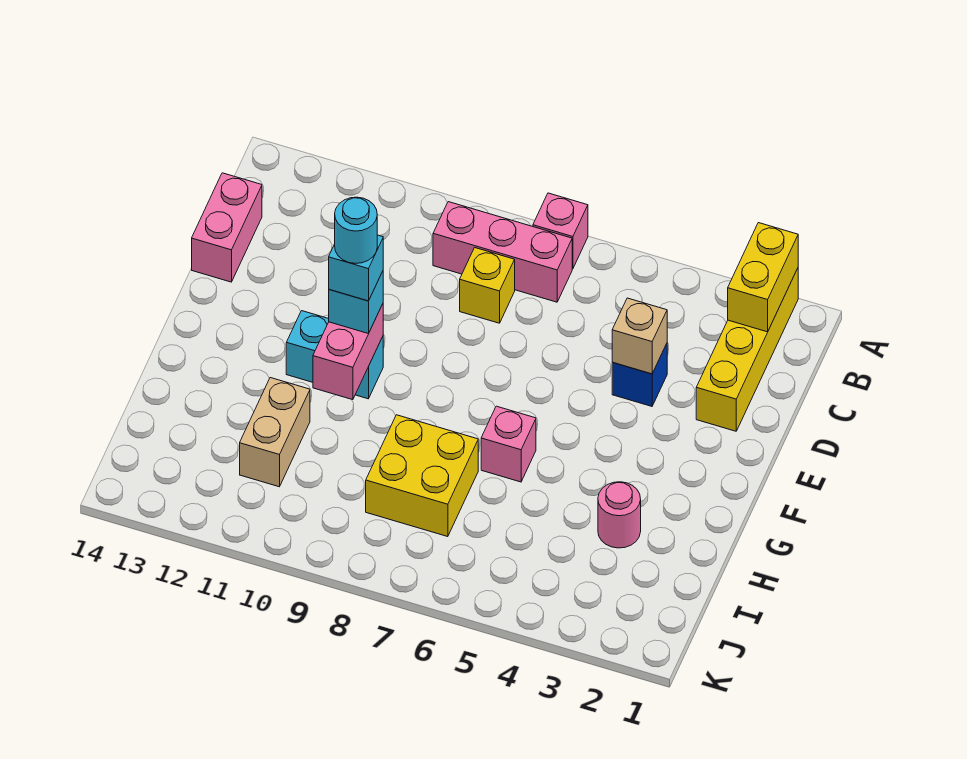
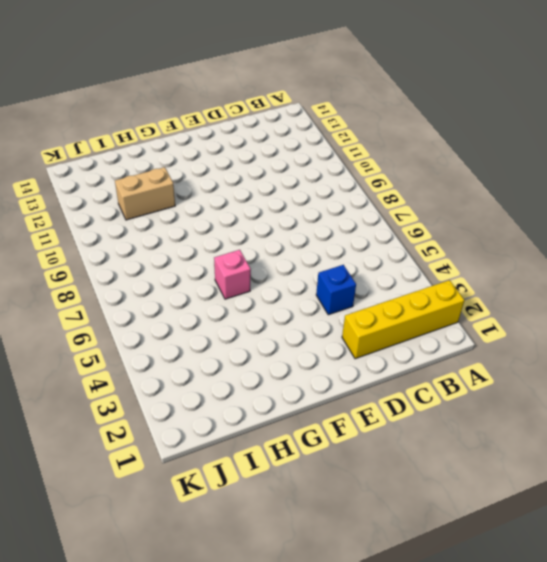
none -> pink 1x1 brick [533,193,588,269]
none -> pink 1x3 brick [433,202,572,302]
none -> yellow 1x1 brick [460,248,515,323]

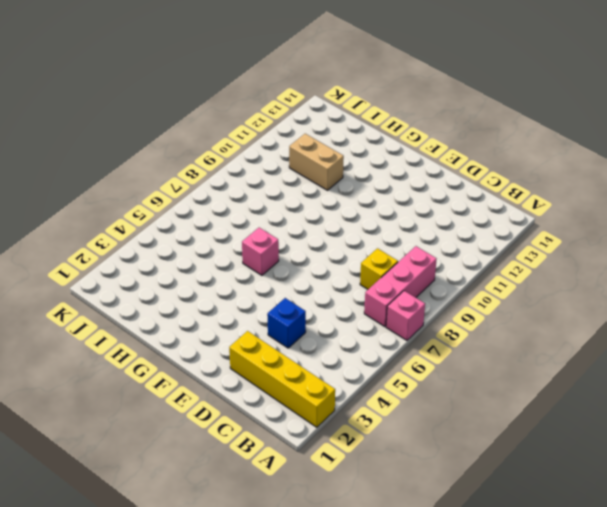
none -> pink 1x2 brick [192,173,262,282]
none -> cyan 1x2 brick [286,311,383,399]
none -> pink 1x1 round brick [598,482,641,548]

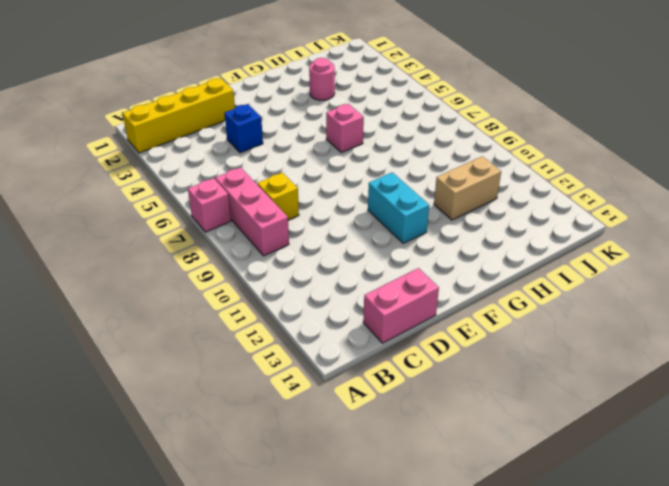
none -> yellow 2x2 brick [366,415,478,537]
none -> yellow 1x2 brick [728,223,798,332]
none -> tan 1x1 brick [612,298,667,374]

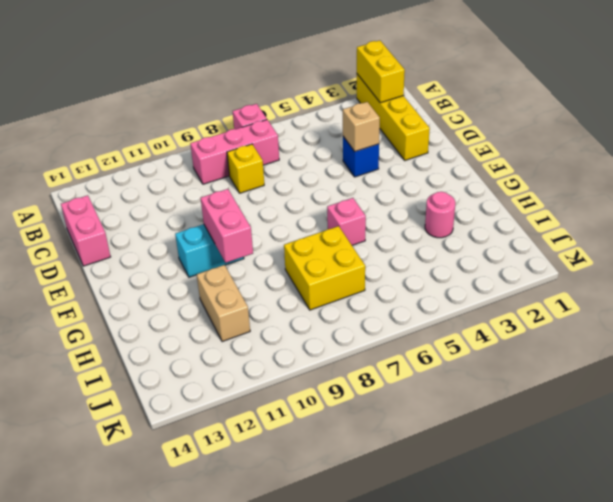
none -> cyan 1x1 brick [329,271,383,334]
none -> cyan 1x1 brick [329,235,383,301]
none -> cyan 1x1 round brick [335,197,377,263]

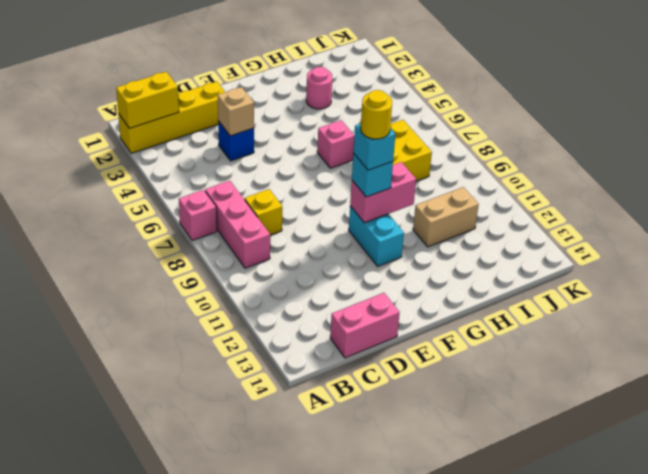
yellow 1x1 round brick [361,90,392,139] -> cyan 1x1 round brick [335,197,377,263]

